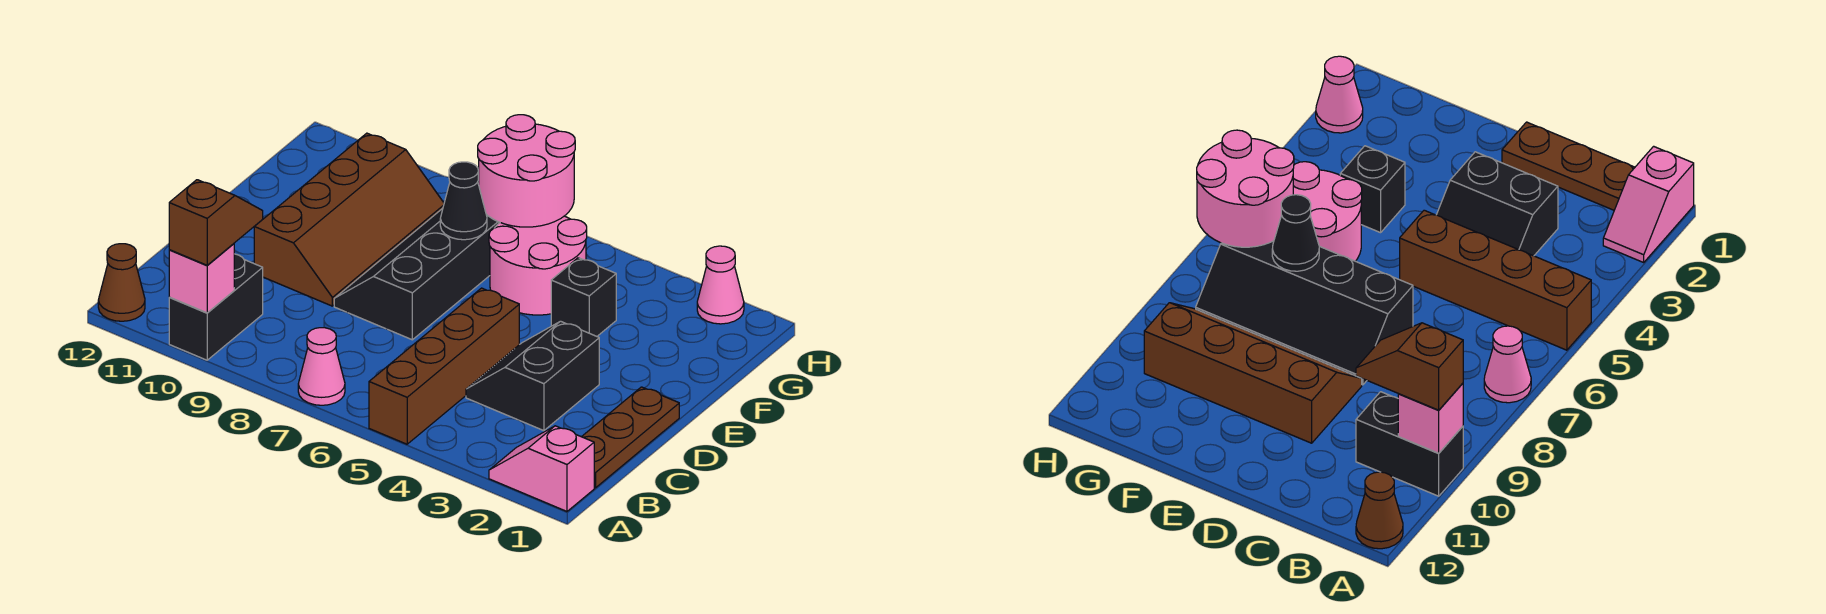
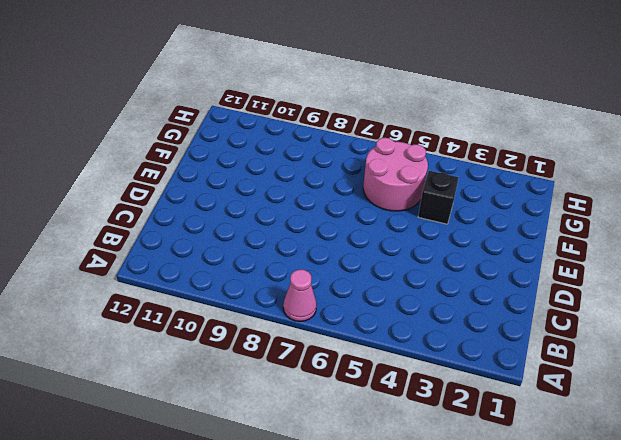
none -> pink 1x2 slope [489,426,594,511]
none -> brown 1x4 brick [369,288,519,444]
none -> black 1x2 brick [169,254,263,360]

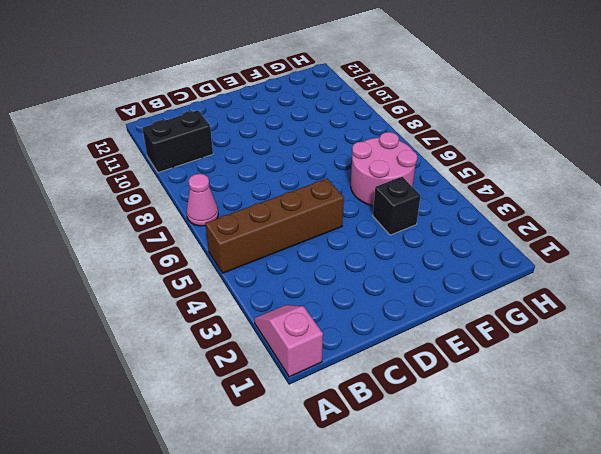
none -> brown 1x1 cone [98,244,145,321]
none -> brown 1x3 plate [582,387,679,488]
none -> black 2x2 slope [466,321,599,431]

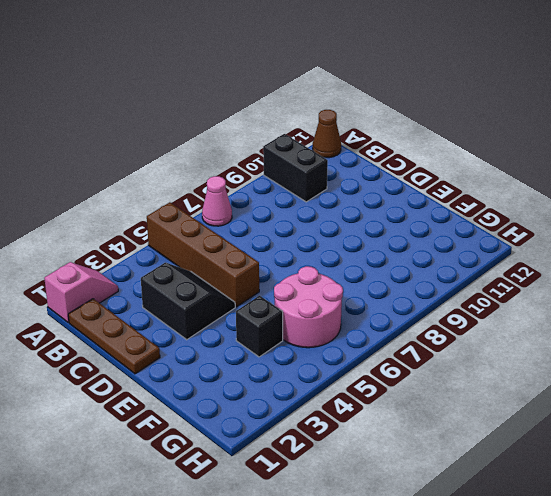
none -> black 2x4 slope [334,208,500,340]
none -> brown 2x4 slope [254,133,444,306]
none -> pink 1x1 cone [697,246,744,324]

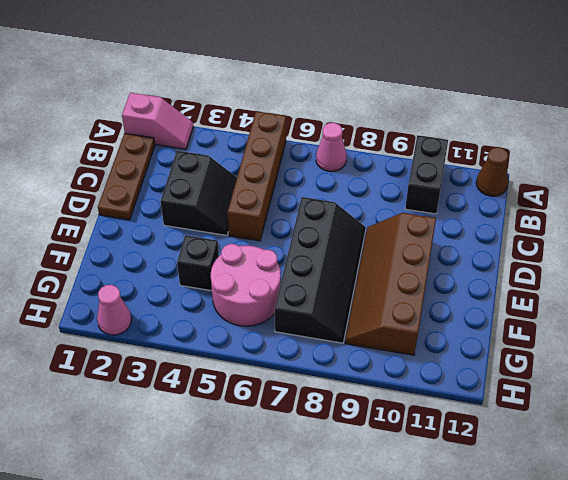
none -> pink 1x1 brick [169,244,234,313]
none -> black 1x1 cone [440,162,487,240]
none -> pink 2x2 round brick [478,115,575,227]

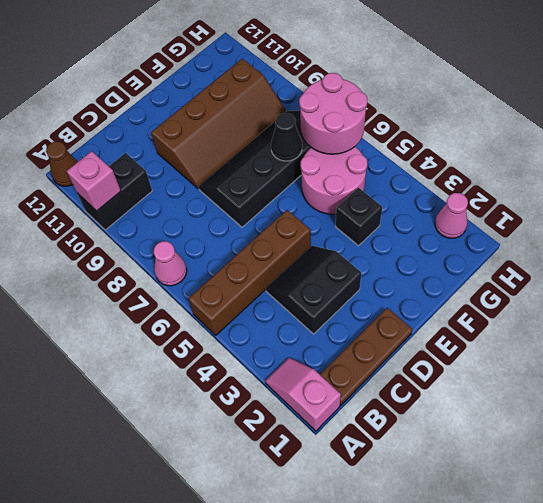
none -> brown 1x2 slope [169,180,263,265]

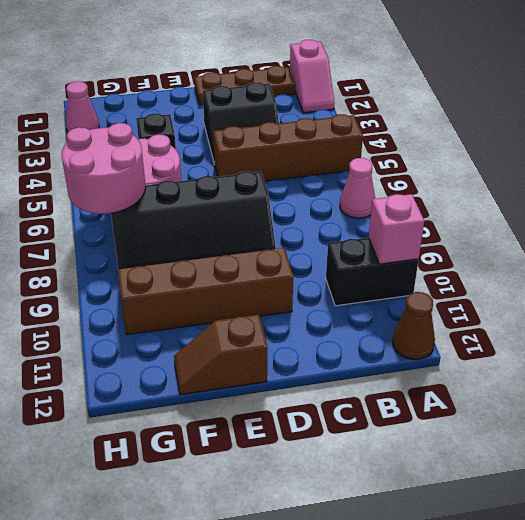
brown 1x2 slope [174,314,267,395] -> brown 1x2 slope moved to [169,180,263,265]
none -> black 1x1 cone [440,162,487,240]

